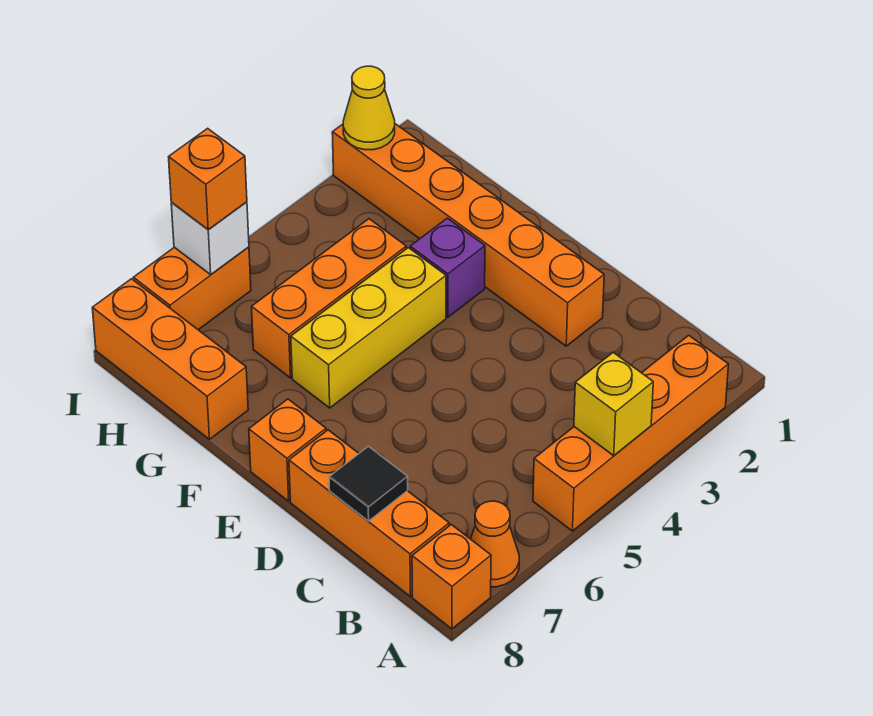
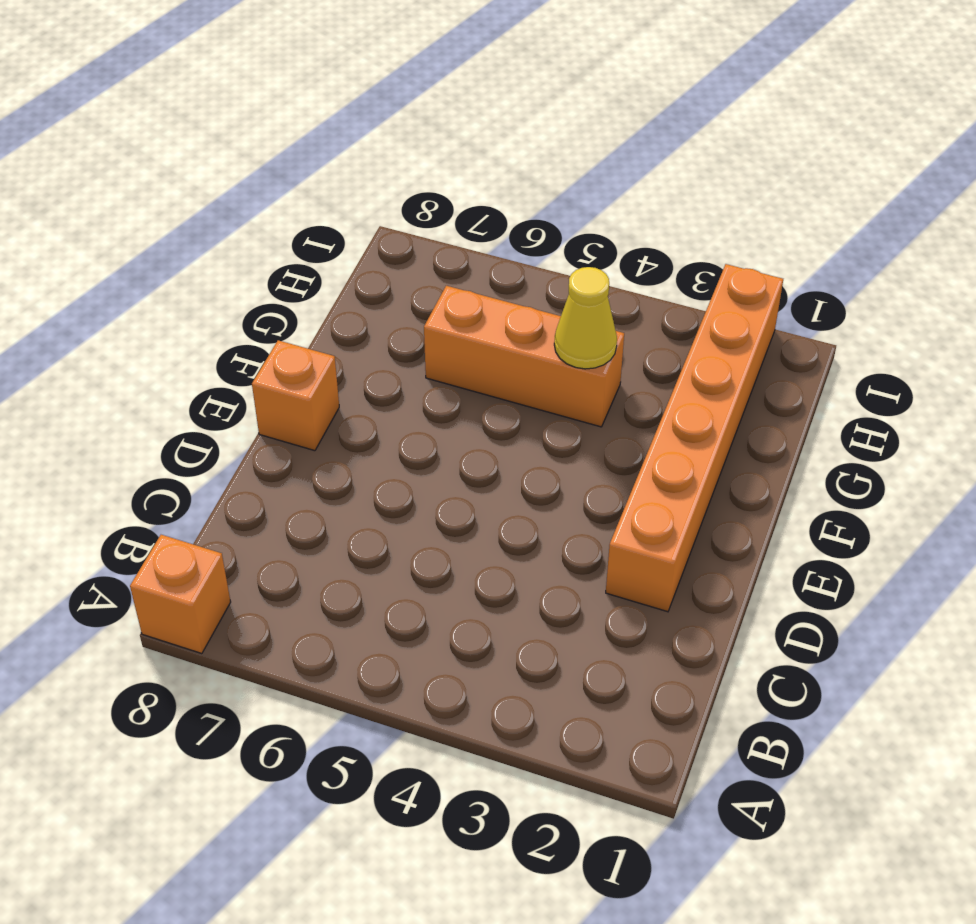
yellow 1x1 cone [554,267,617,369] -> yellow 1x1 cone moved to [343,66,395,150]
none -> orange 1x4 brick [533,335,728,531]
none -> orange 1x1 cone [471,501,519,587]
none -> orange 1x3 brick [289,430,449,596]

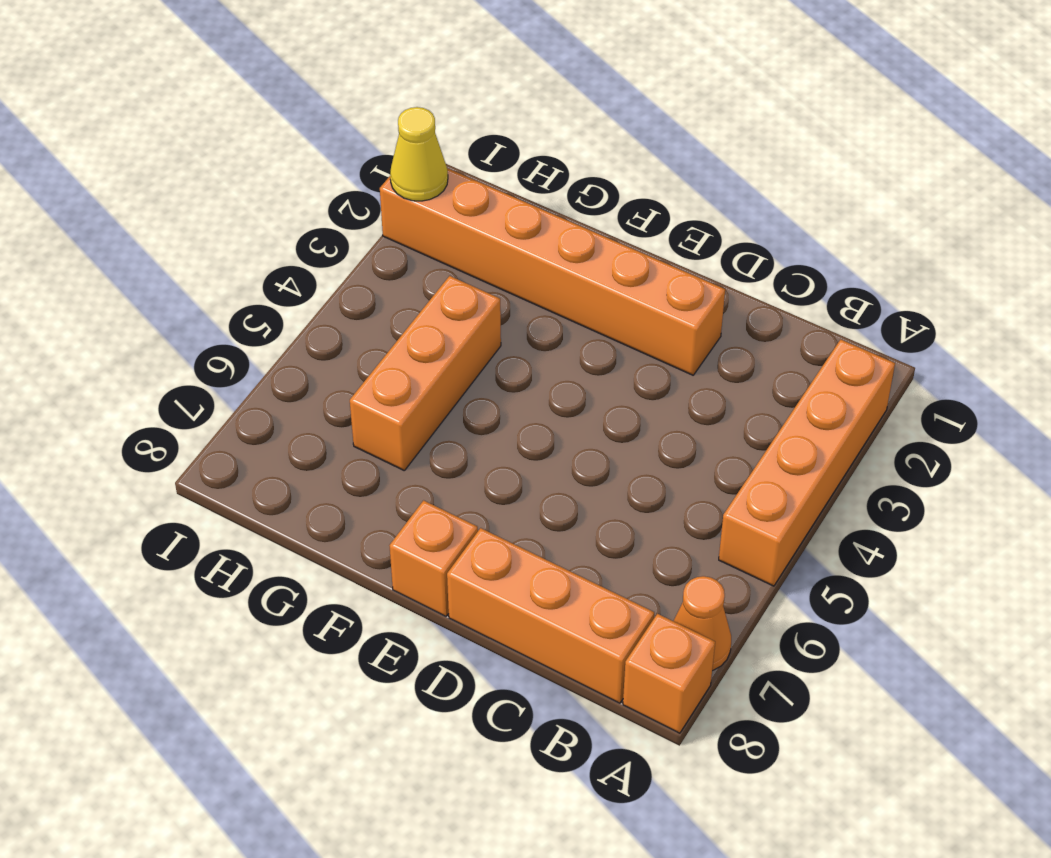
none -> purple 1x1 brick [410,218,485,317]
none -> yellow 1x3 brick [291,248,446,408]
none -> orange 1x3 brick [92,279,248,439]

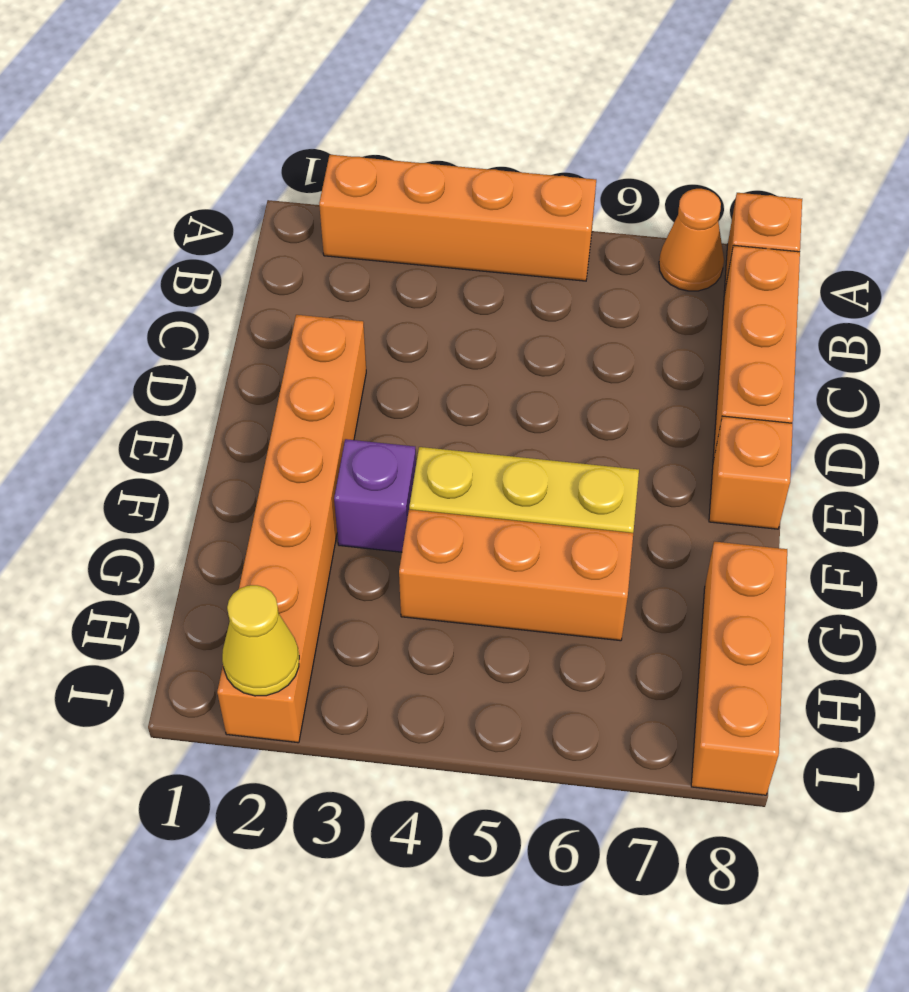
none -> orange 1x2 brick [133,247,251,330]
none -> yellow 1x1 brick [574,352,653,456]
none -> black 1x1 tile [329,446,408,521]

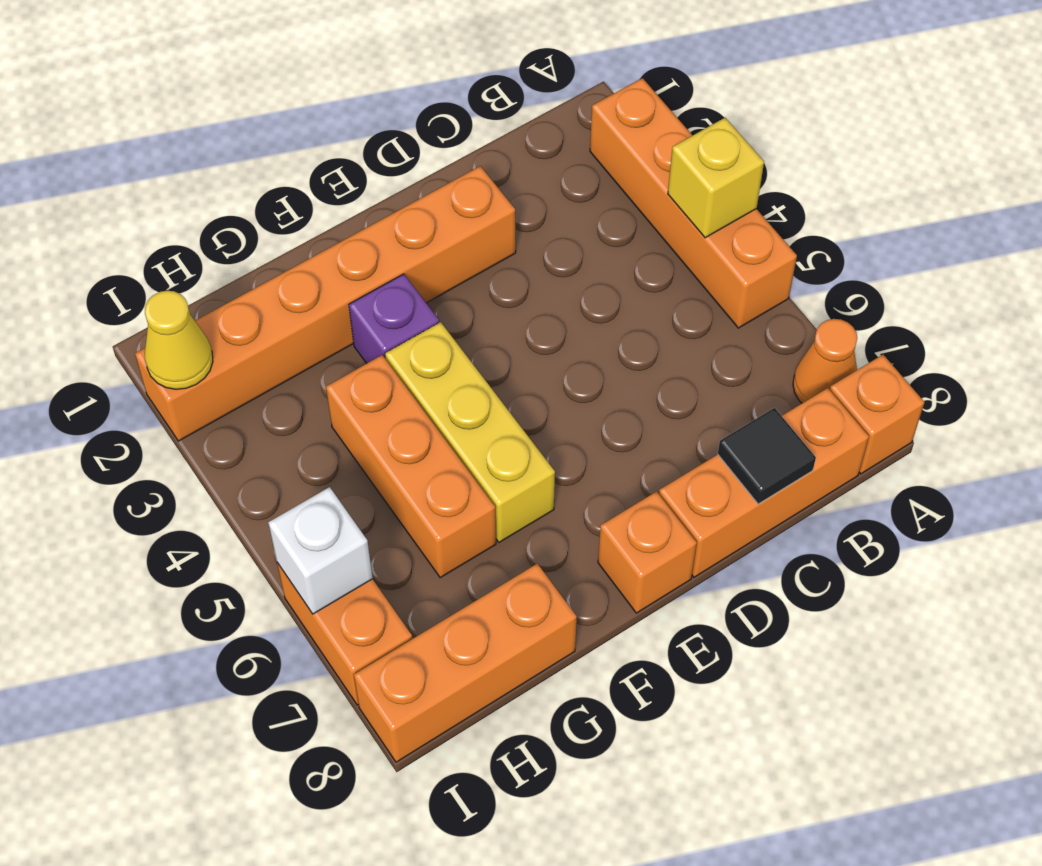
none -> orange 1x1 brick [169,128,247,230]

